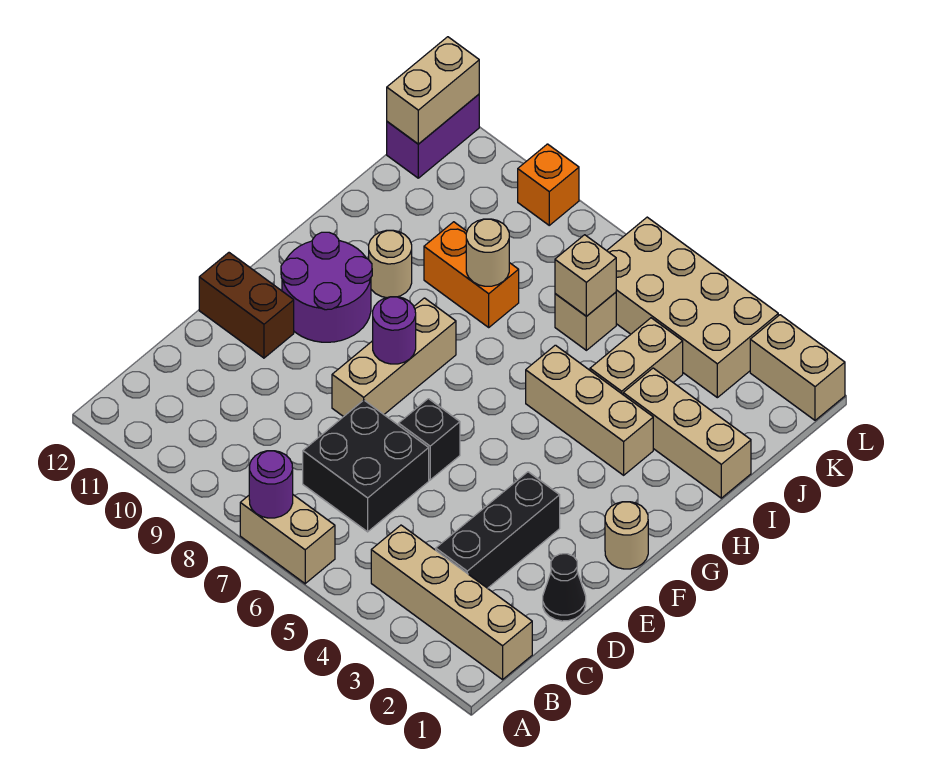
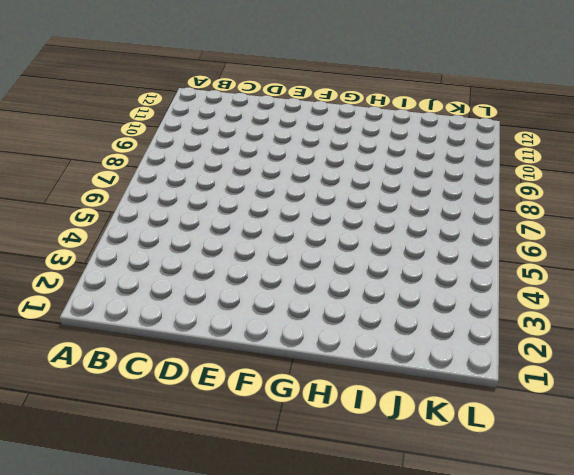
none -> tan 1x2 brick [240,495,335,584]
none -> tan 1x4 brick [371,525,532,680]
none -> black 1x3 brick [436,472,560,588]

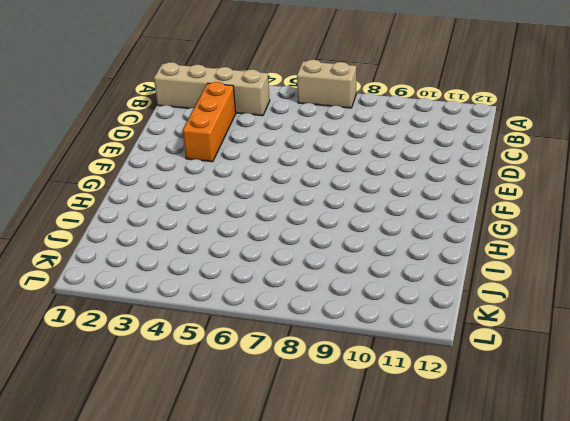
orange 1x3 brick [183,82,236,162] -> black 1x3 brick [436,472,560,588]
none -> black 2x2 brick [303,400,429,532]
none -> black 1x1 cone [543,554,586,621]
none -> black 1x1 brick [399,399,460,480]

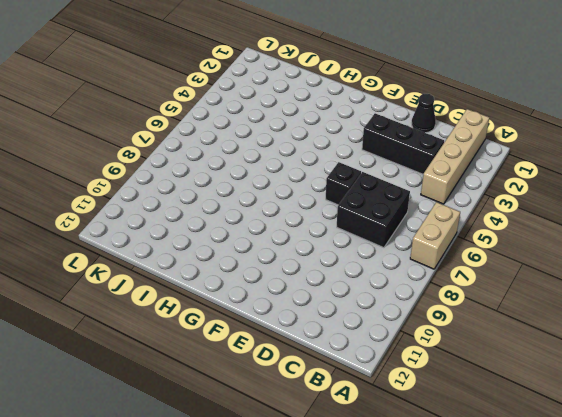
none -> tan 1x3 brick [332,298,456,417]
none -> brown 1x2 brick [199,253,294,358]
none -> tan 1x1 round brick [605,502,648,569]

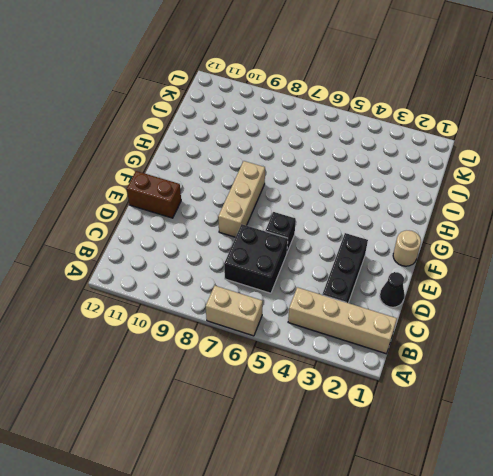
none -> purple 2x2 round brick [281,232,372,342]
none -> tan 1x3 brick [526,345,653,475]
none -> tan 1x1 round brick [369,230,412,298]

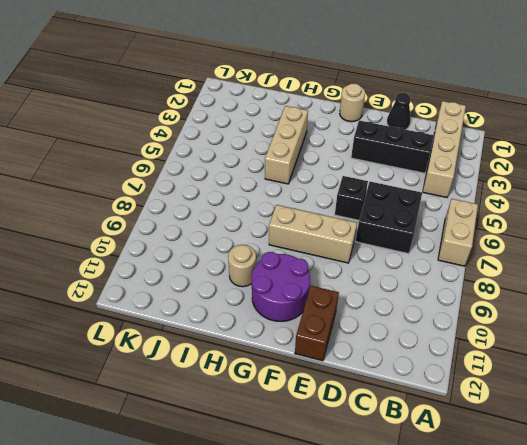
none -> tan 1x3 brick [623,368,751,498]
none -> tan 1x2 brick [590,318,683,394]
none -> orange 1x2 brick [424,222,519,327]

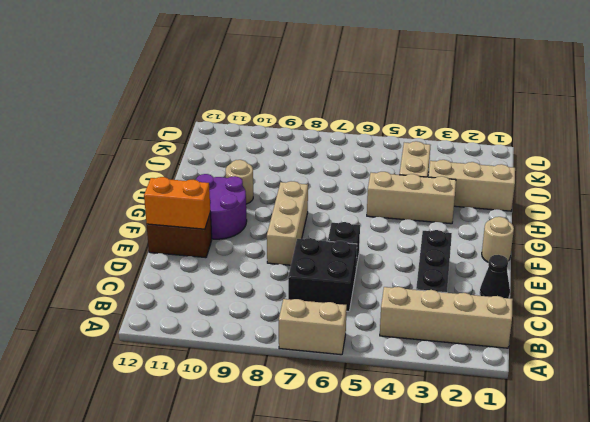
orange 1x2 brick [144,177,210,229] -> orange 1x2 brick moved to [424,222,519,327]
none -> tan 1x1 brick [555,292,616,350]
none -> tan 2x4 brick [607,217,778,398]
none -> purple 1x2 brick [387,94,479,178]

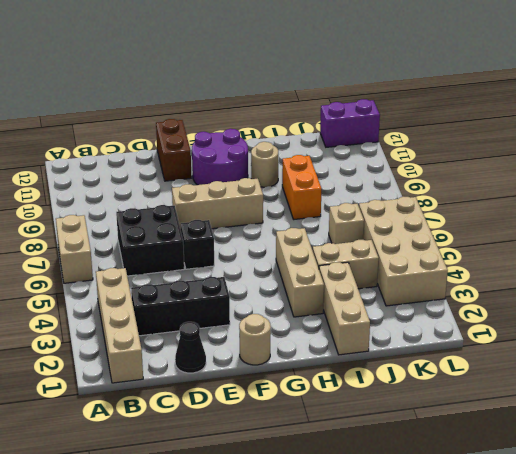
none -> tan 1x2 brick [750,315,845,420]
none -> orange 1x1 brick [518,144,579,225]
none -> purple 1x1 round brick [249,451,293,518]

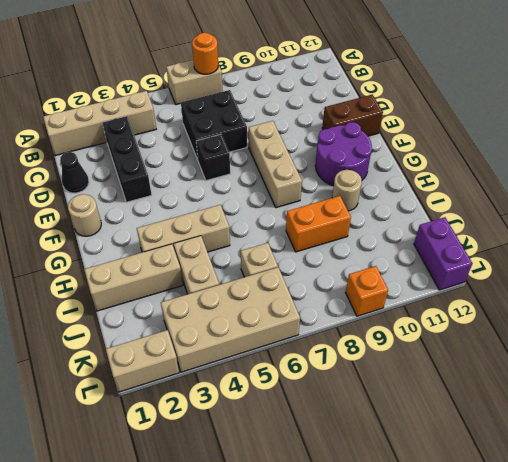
orange 1x1 round brick [192,33,218,74] -> purple 1x1 round brick [249,451,293,518]
none -> purple 1x1 round brick [373,297,416,364]
none -> tan 1x1 round brick [466,219,509,286]
none -> tan 1x1 brick [555,235,616,316]

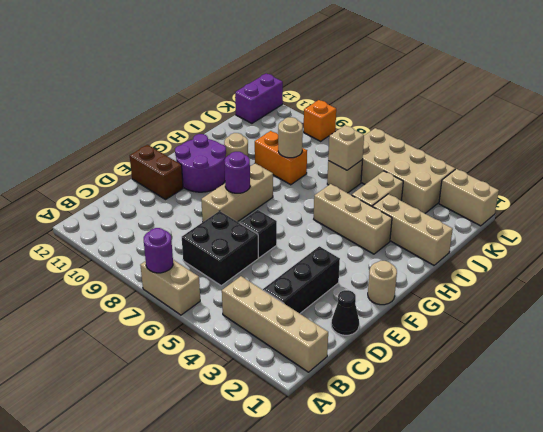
none -> tan 1x2 brick [387,37,479,144]

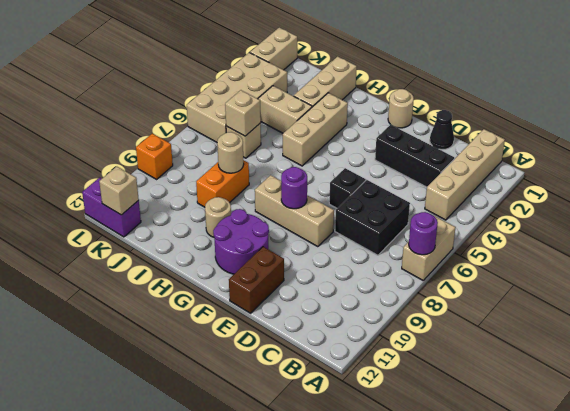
tan 1x1 brick [99,167,139,215] -> tan 1x2 brick [387,37,479,144]

